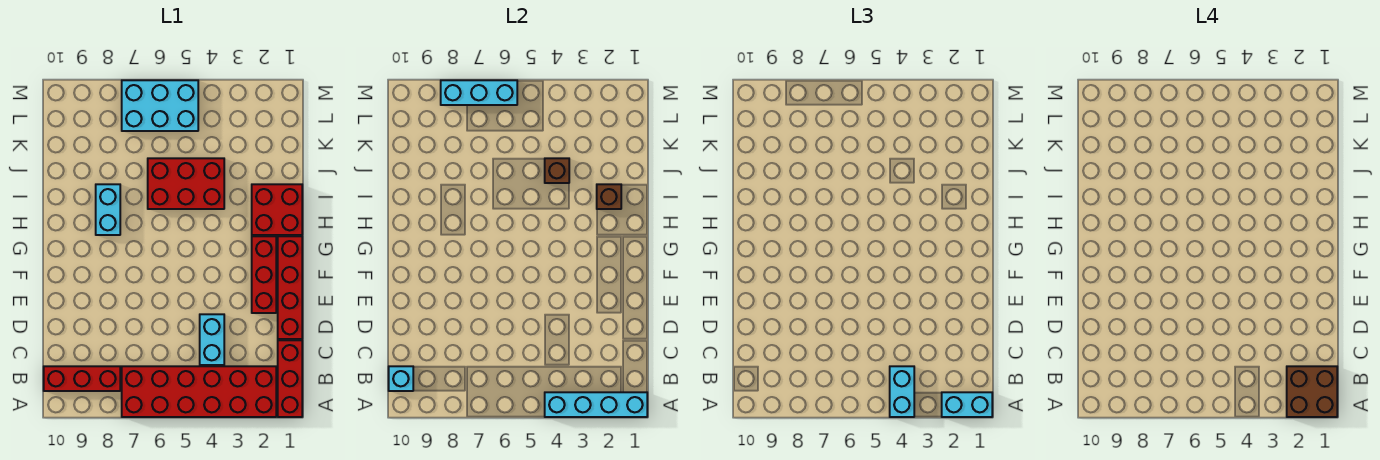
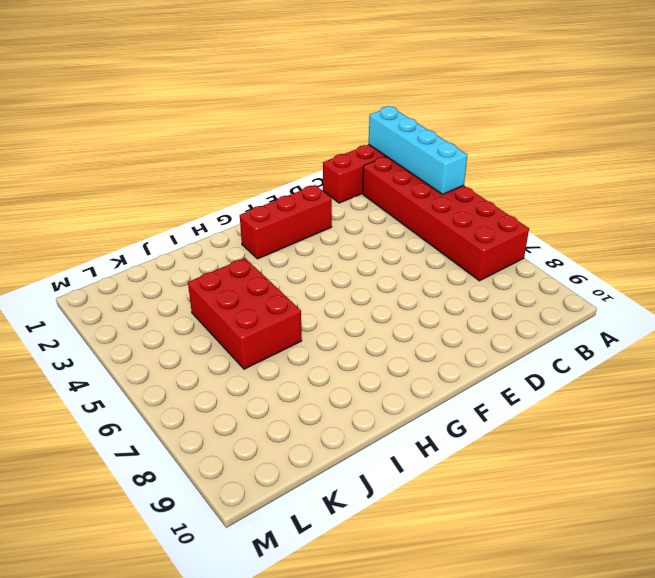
none -> red 1x3 brick [44,366,120,391]
none -> cyan 1x2 brick [200,314,224,365]
none -> red 1x4 brick [278,236,302,339]

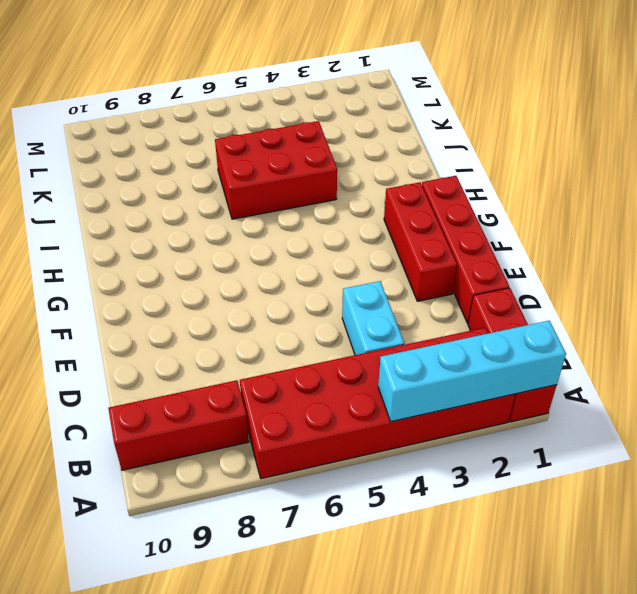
none -> red 2x2 brick [252,184,302,235]
none -> cyan 1x2 brick [96,184,120,235]
none -> cyan 2x3 brick [122,80,198,131]

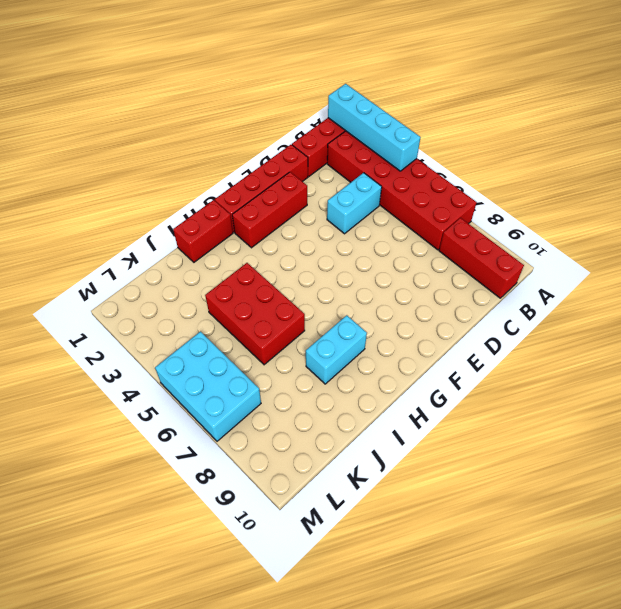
red 1x2 brick [173,200,233,262] -> red 2x2 brick [252,184,302,235]
none -> cyan 1x1 brick [389,366,413,391]
none -> brown 1x1 brick [597,184,621,209]
none -> brown 1x1 brick [545,158,569,183]

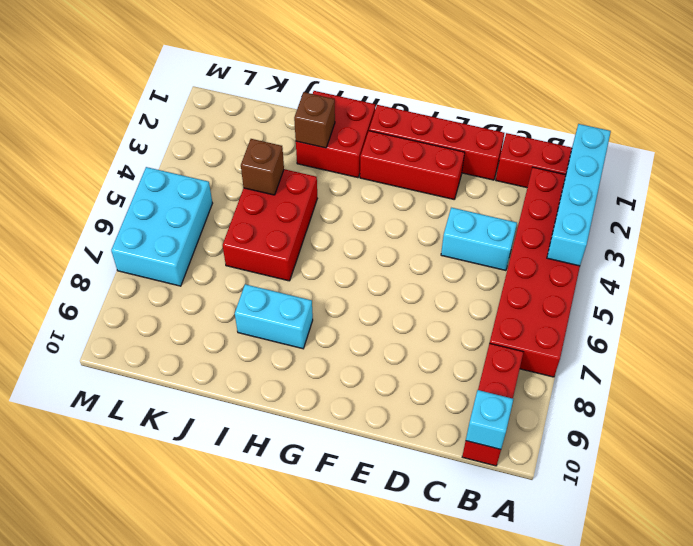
none -> cyan 1x3 brick [441,80,517,105]
none -> cyan 1x2 brick [942,392,992,417]
none -> cyan 1x2 brick [890,366,914,417]

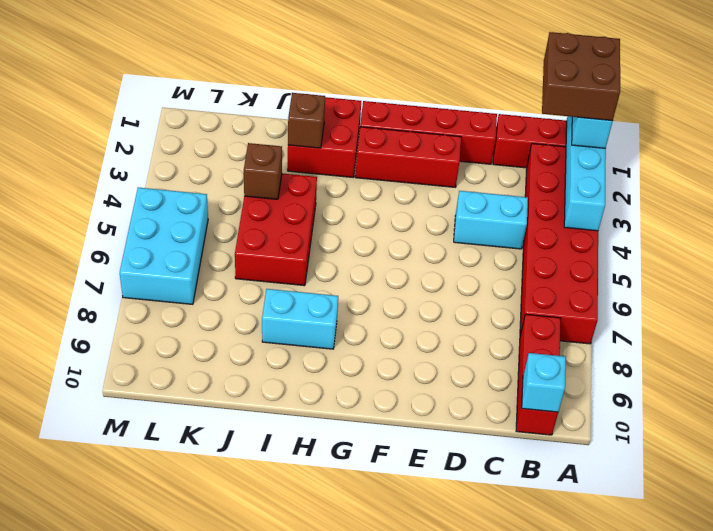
none -> cyan 1x3 brick [441,80,517,105]
none -> cyan 1x2 brick [890,366,914,417]

